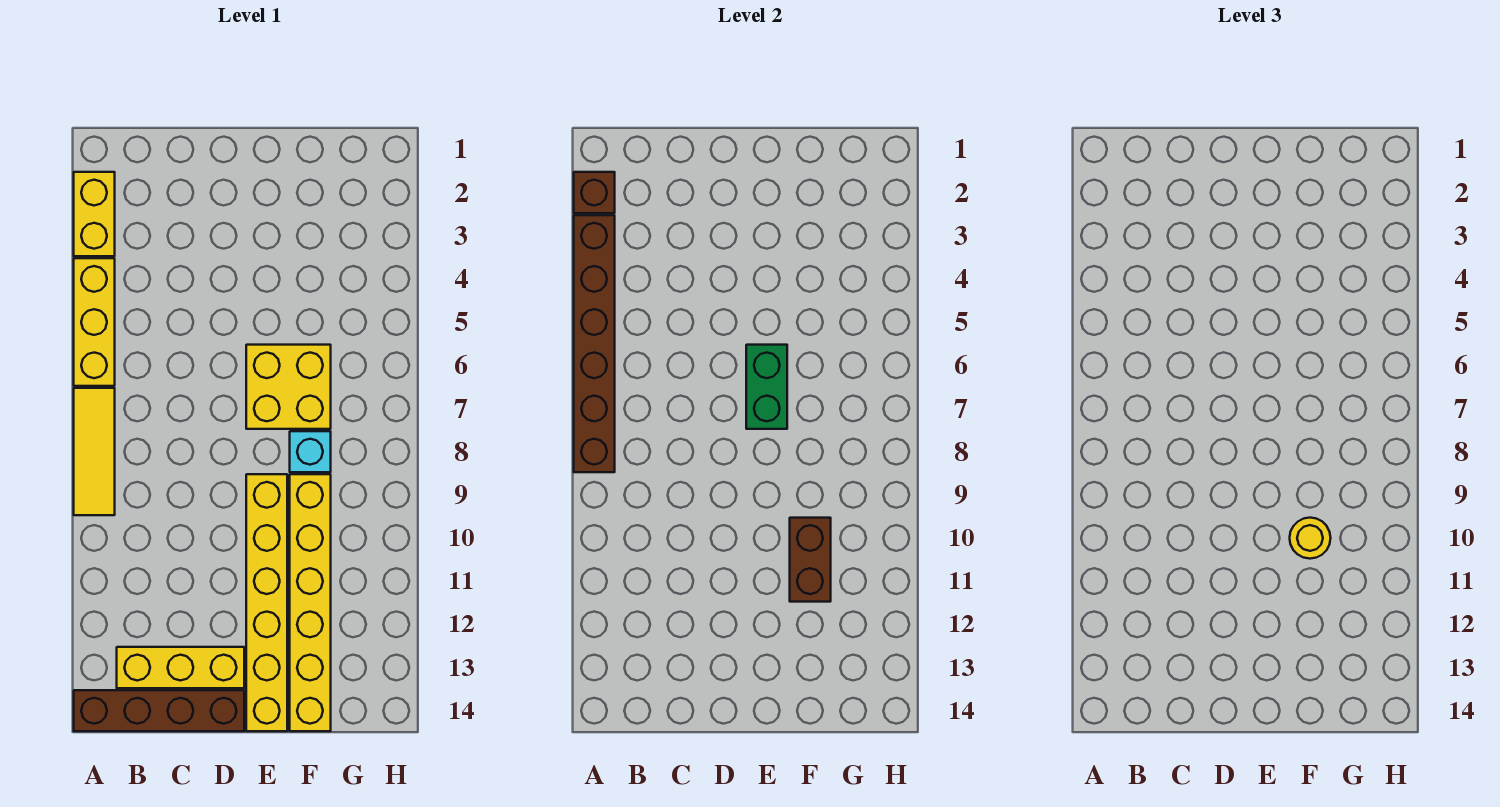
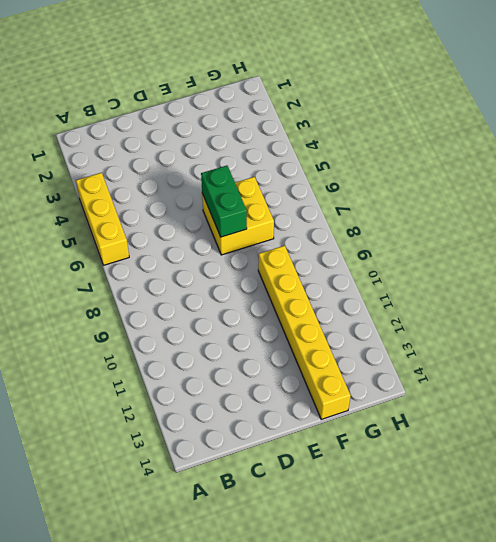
none -> yellow 1x2 brick [74,172,115,256]
none -> yellow 1x3 tile [74,388,115,515]
none -> brown 1x4 brick [74,690,244,731]

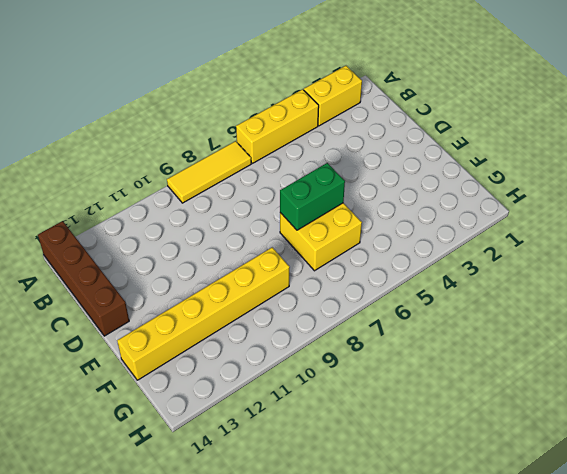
none -> yellow 1x3 brick [117,647,244,688]
none -> yellow 1x6 brick [246,474,287,731]
none -> cyan 1x1 brick [290,431,331,472]

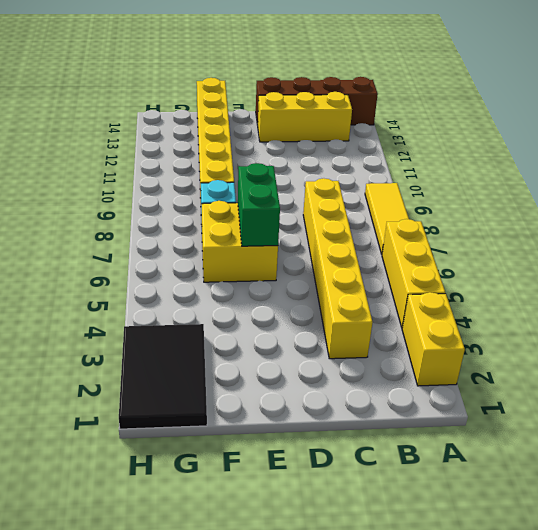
yellow 1x6 brick [303,178,373,359] -> yellow 1x6 brick moved to [246,474,287,731]
black 2x3 tile [119,324,207,429] -> none
none -> brown 1x1 brick [574,172,615,213]
none -> brown 1x6 brick [574,215,615,472]
none -> brown 1x2 brick [790,518,831,602]

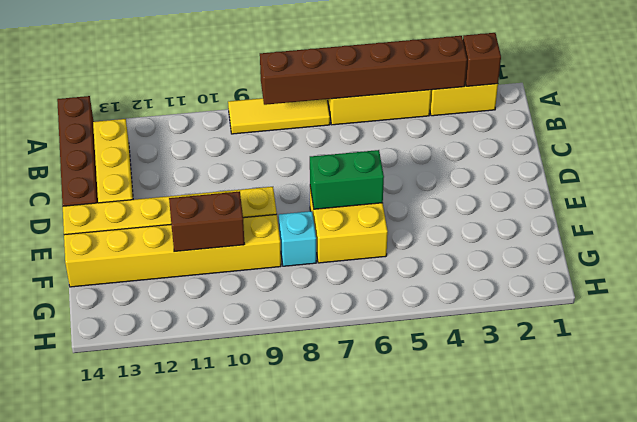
none -> yellow 1x1 round brick [1290,518,1331,559]

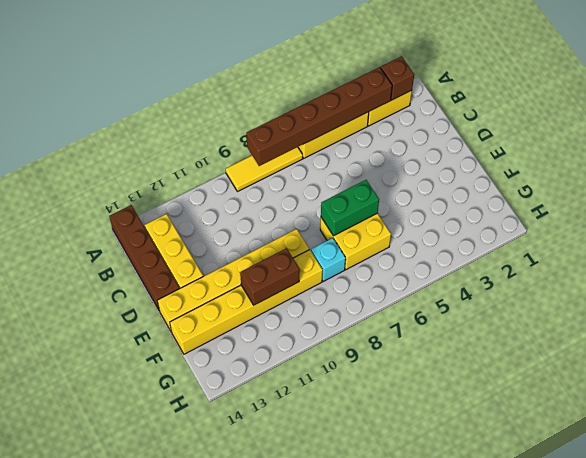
none -> yellow 1x1 round brick [1290,518,1331,559]

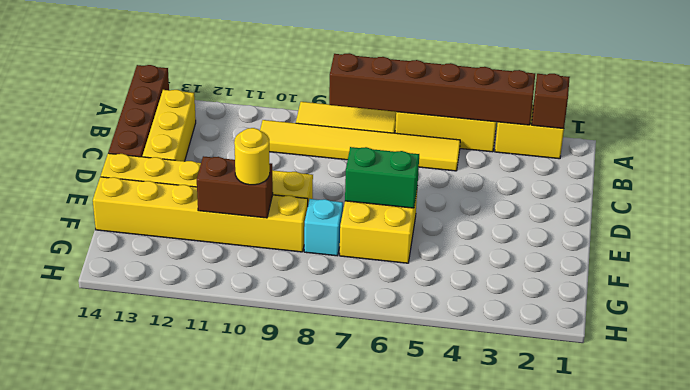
yellow 1x6 tile [260,120,460,171] -> none

